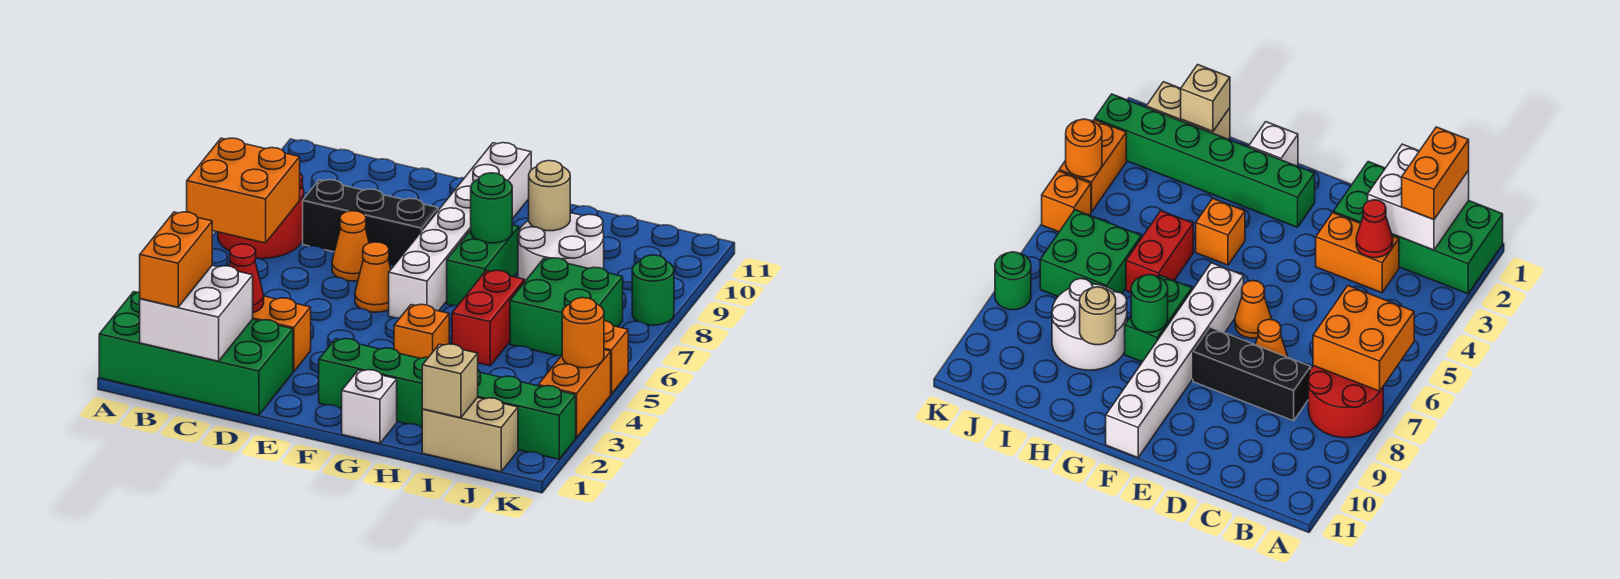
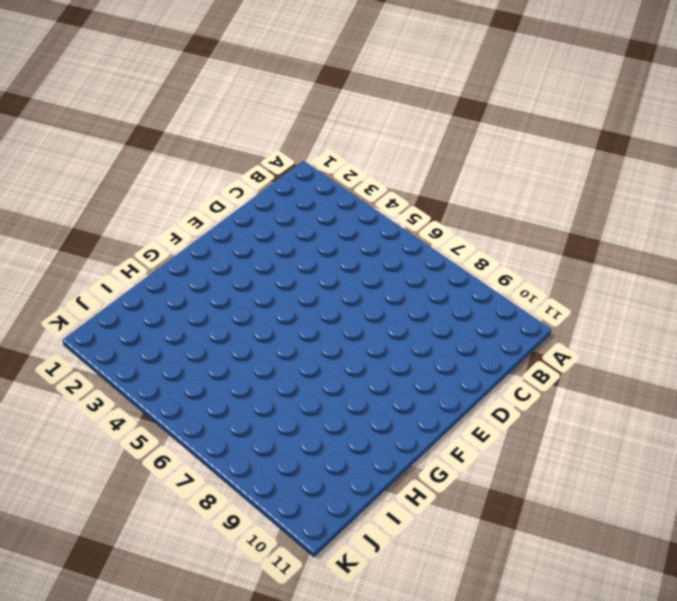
none -> green 2x4 brick [99,292,293,415]
none -> red 2x2 round brick [218,173,304,259]
none -> orange 1x2 brick [253,296,311,372]

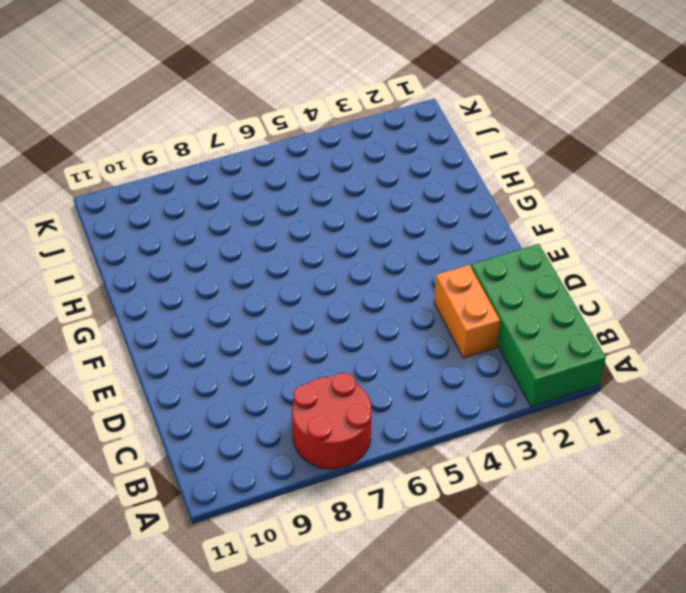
none -> black 1x3 brick [303,180,438,265]
none -> orange 1x1 cone [332,211,369,281]
none -> orange 1x1 cone [355,242,391,312]

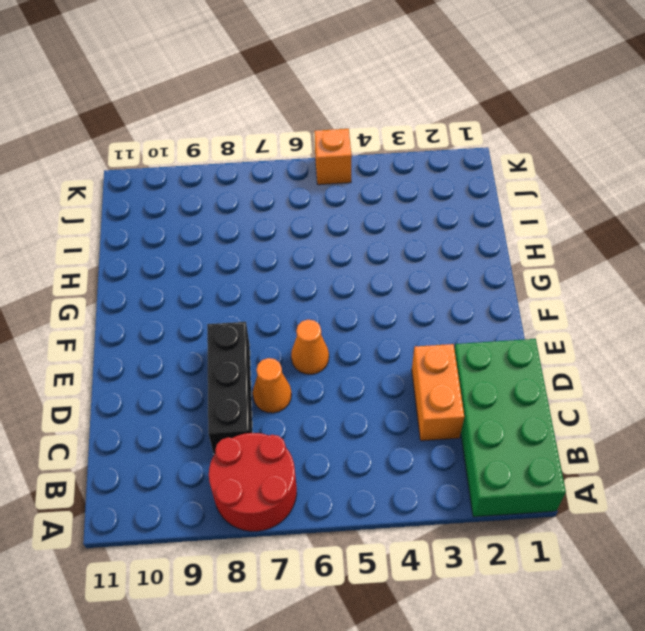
none -> green 1x6 brick [319,339,576,459]
none -> white 1x6 brick [389,143,531,318]
none -> white 1x1 brick [342,370,397,443]

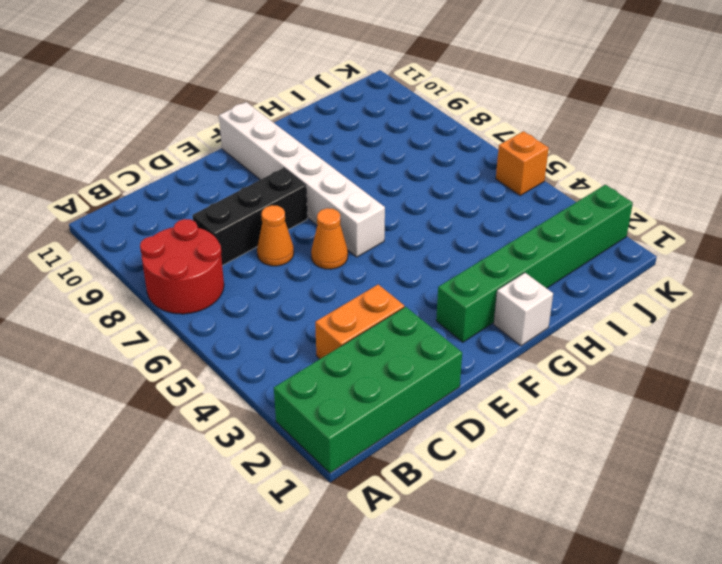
none -> orange 1x1 brick [394,304,449,358]
none -> green 1x2 brick [447,225,519,306]
none -> red 1x2 brick [452,270,525,366]

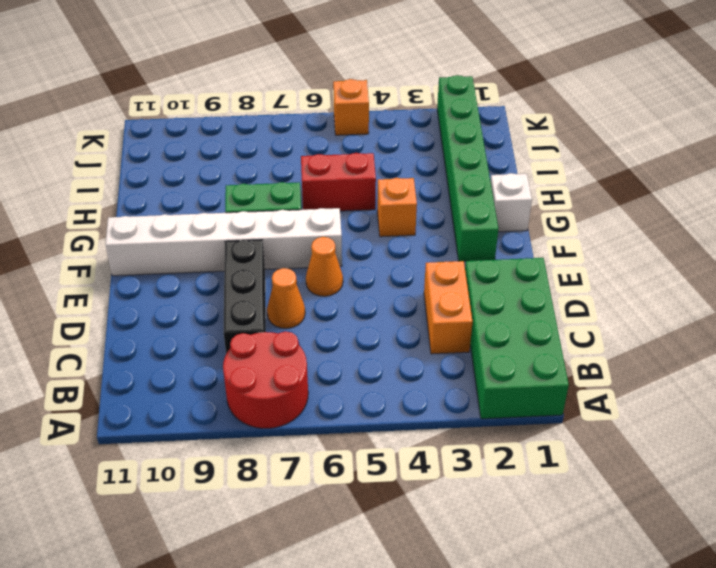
none -> white 2x2 round brick [518,213,604,281]
none -> tan 1x2 brick [422,398,518,472]
none -> green 2x2 brick [510,258,623,356]

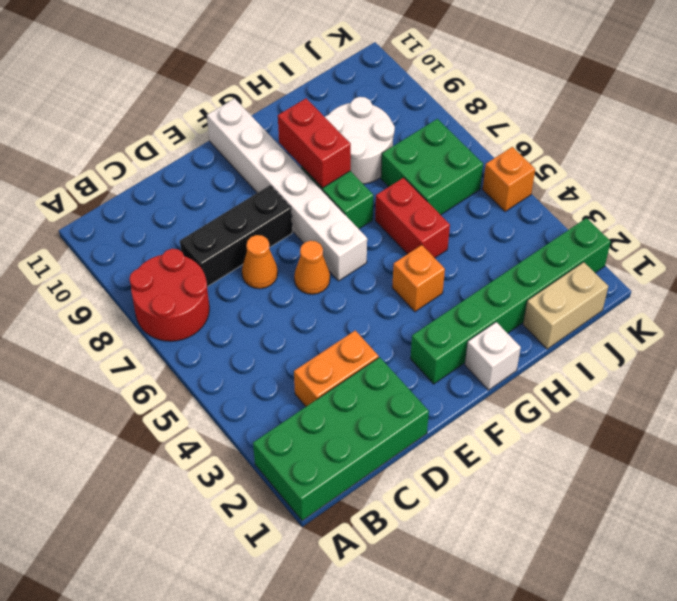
red 1x2 brick [278,98,351,188] -> green 1x1 round brick [471,173,512,243]
none -> orange 1x2 brick [538,350,611,438]
none -> green 1x1 round brick [632,255,674,325]
none -> orange 2x2 brick [187,138,300,243]

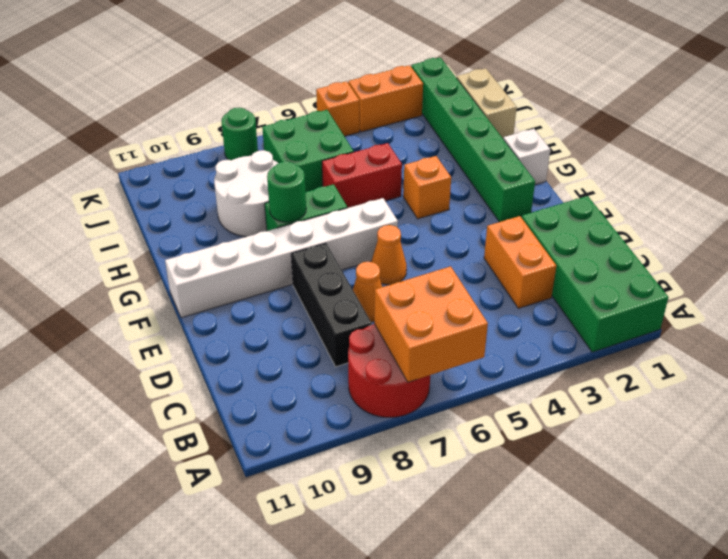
none -> white 2x2 brick [140,265,253,361]
none -> red 1x1 cone [229,244,264,313]
none -> tan 1x1 round brick [529,161,570,231]

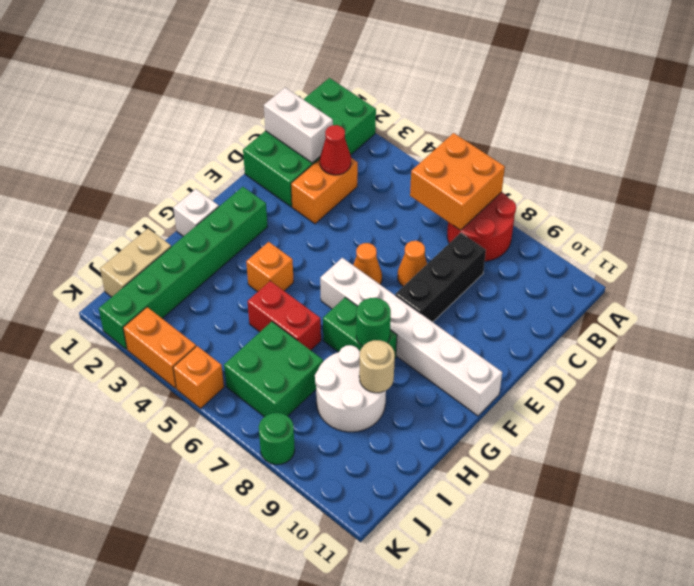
white 1x2 brick [264,87,333,163] -> white 2x2 brick [140,265,253,361]
none -> tan 1x1 brick [422,344,478,418]
none -> orange 1x1 round brick [562,298,604,368]
none -> orange 1x2 brick [140,212,212,307]

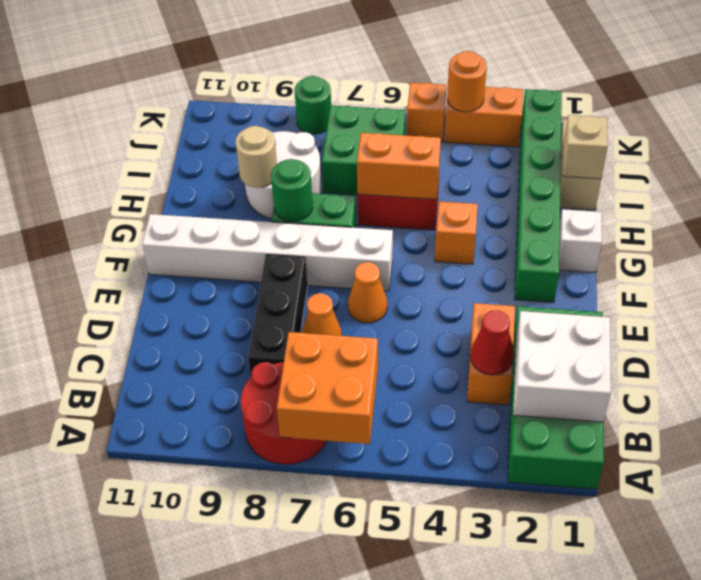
orange 1x2 brick [357,133,441,199] -> orange 1x2 brick moved to [140,212,212,307]

